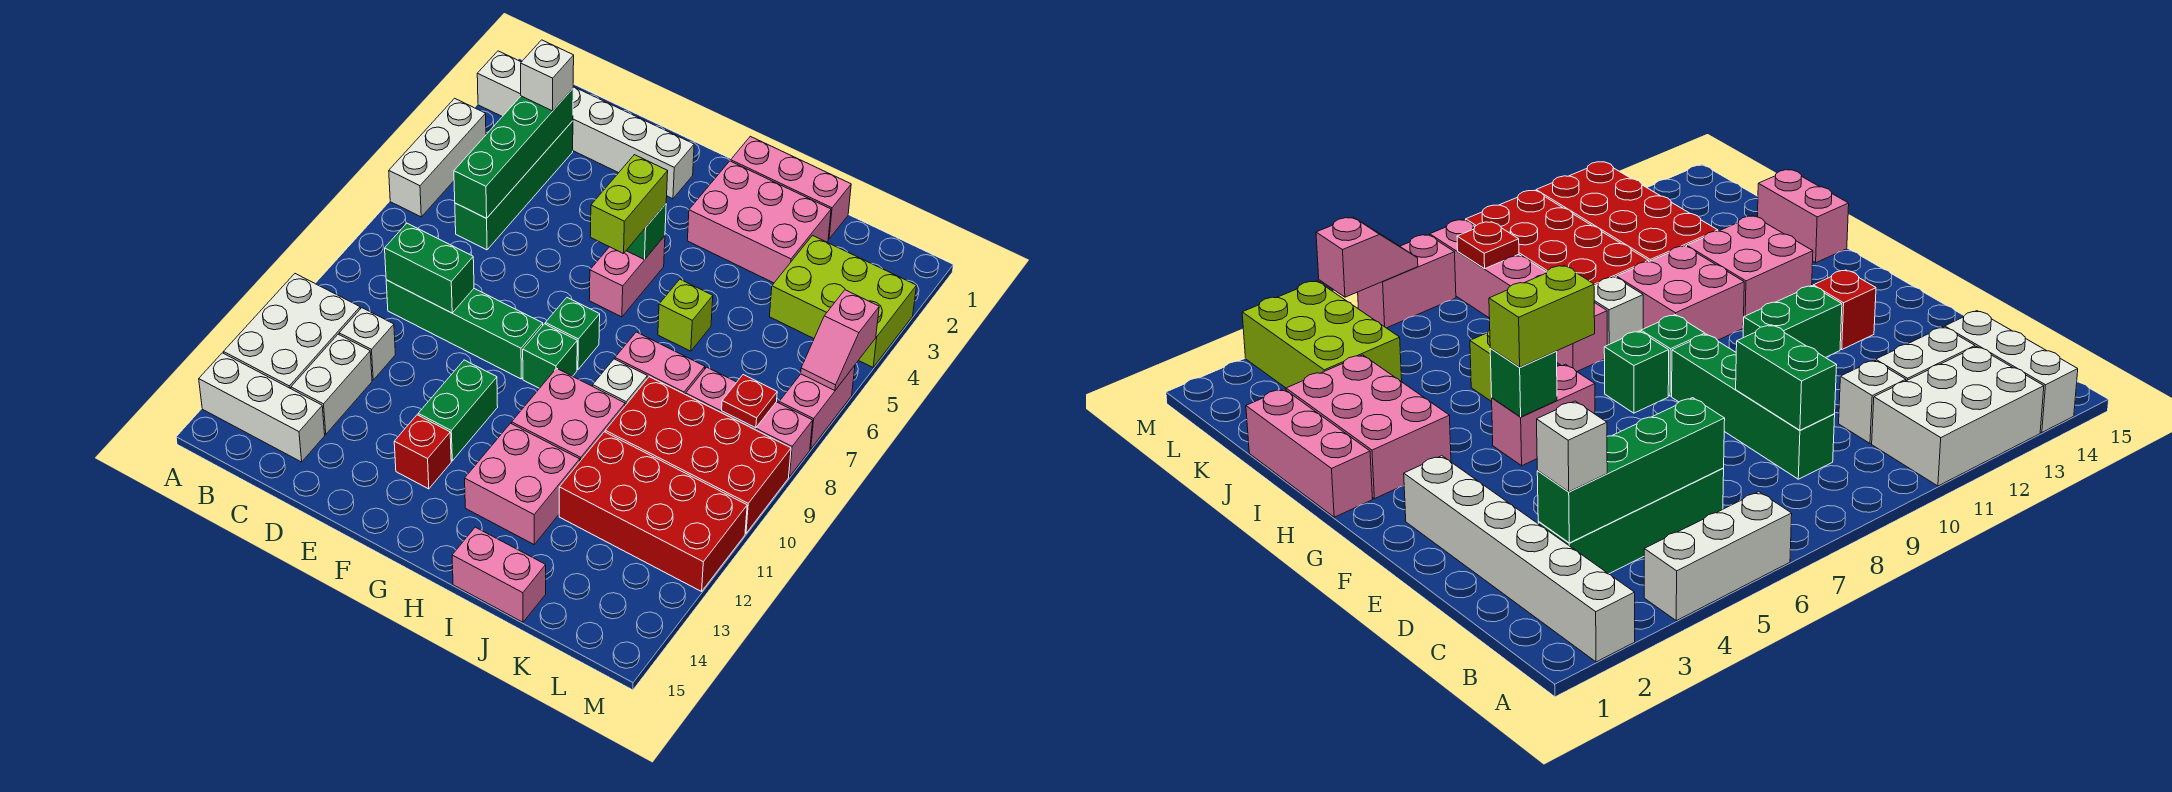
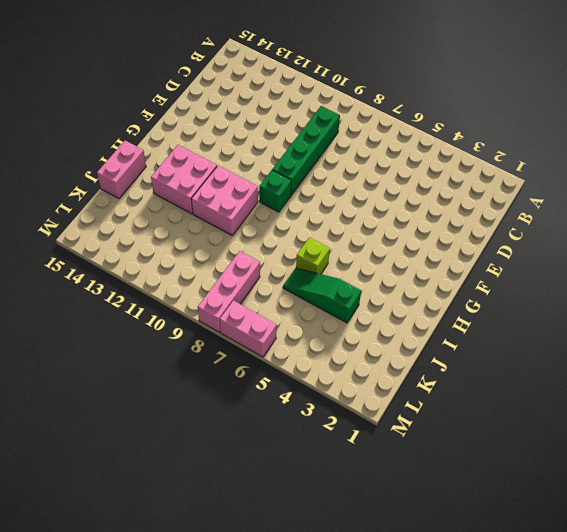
green 1x3 slope [283,268,361,323] -> none
none -> white 1x6 brick [477,51,694,199]
none -> white 1x3 brick [389,98,486,217]
none -> white 2x3 brick [224,274,360,389]
none -> white 1x3 brick [199,353,325,462]

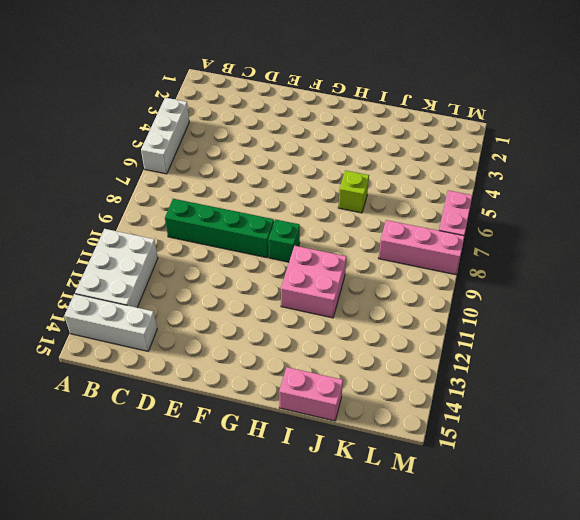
none -> white 1x6 brick [477,51,694,199]
none -> green 1x4 brick [455,121,573,250]
none -> white 1x1 brick [339,308,395,380]
none -> white 1x2 brick [291,334,372,434]

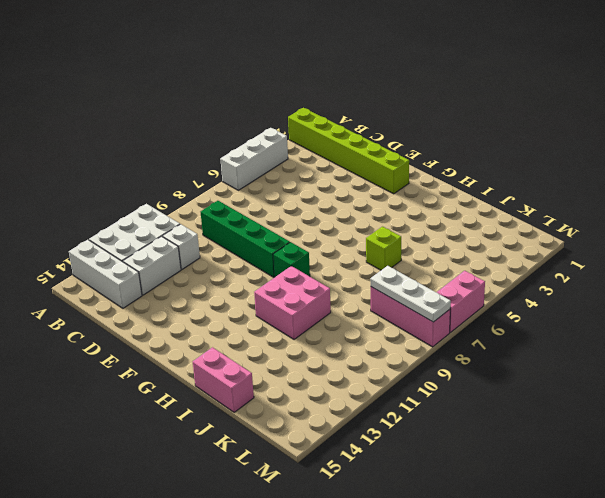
lime 1x6 brick [288,108,409,194] -> white 1x6 brick [477,51,694,199]
white 1x3 plate [370,266,451,322] -> red 1x1 plate [722,375,777,428]
none -> green 1x4 brick [455,121,573,250]
none -> green 1x2 brick [418,360,498,461]
none -> red 1x1 brick [394,415,451,489]
none -> pink 1x2 brick [589,236,665,317]

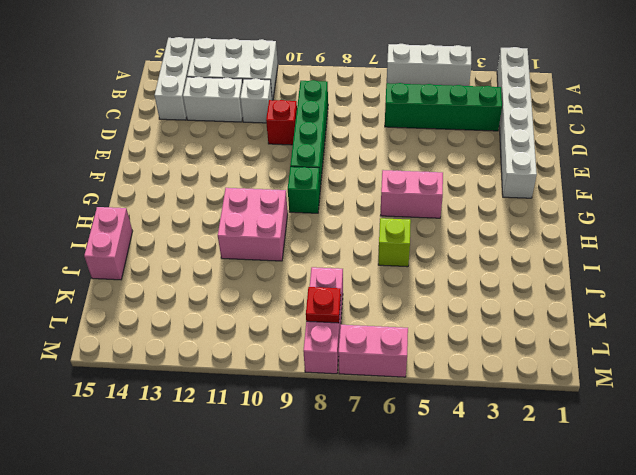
red 1x1 brick [266,100,297,145] -> red 1x1 brick moved to [394,415,451,489]
none -> green 1x2 brick [418,360,498,461]
none -> green 1x1 brick [545,298,600,370]
none -> pink 1x3 brick [731,136,851,239]
none -> pink 2x3 brick [687,161,831,283]

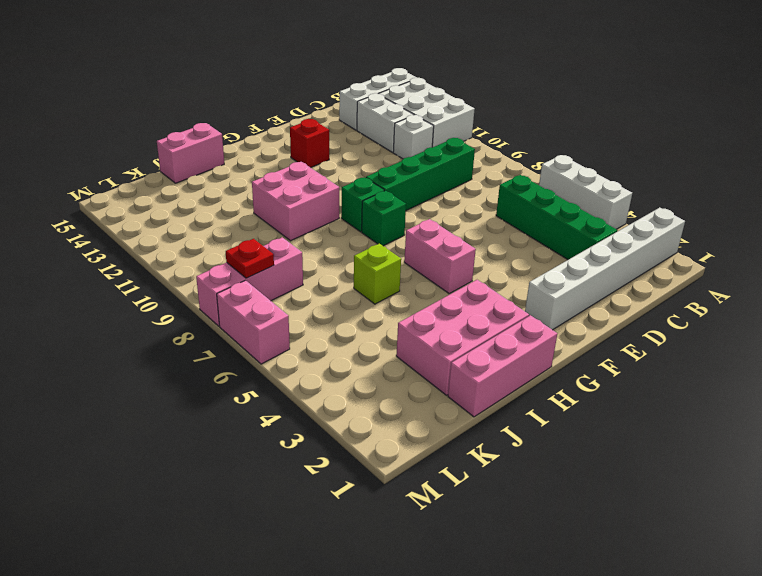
none -> green 1x2 brick [418,360,498,461]
none -> pink 2x2 brick [465,423,580,544]
none -> pink 1x2 brick [615,332,705,395]
none -> white 1x1 brick [593,359,647,406]

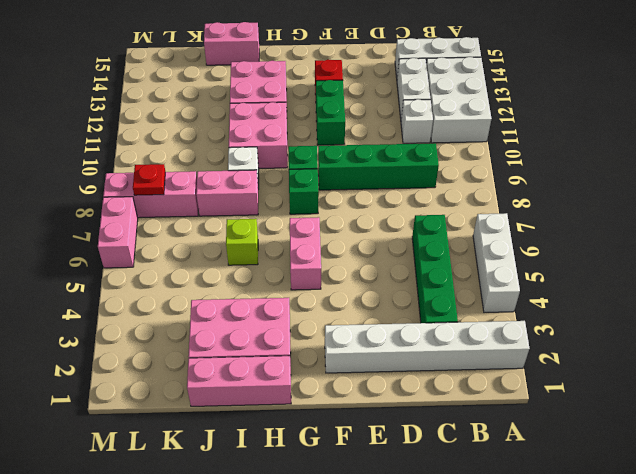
none -> red 2x4 brick [605,377,791,533]
none -> red 2x4 brick [559,432,747,591]
none -> lime 2x3 brick [769,236,916,367]
none -> green 1x4 brick [454,89,573,218]

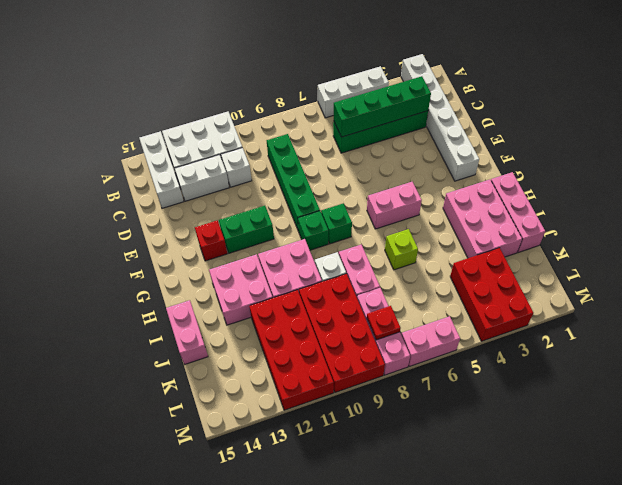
red 2x3 brick [450,248,533,341] -> lime 2x3 brick [769,236,916,367]
none -> green 1x2 brick [385,223,474,313]
none -> green 1x1 brick [626,204,666,260]
none -> pink 1x2 slope [801,290,879,391]
none -> white 1x1 brick [521,40,574,111]

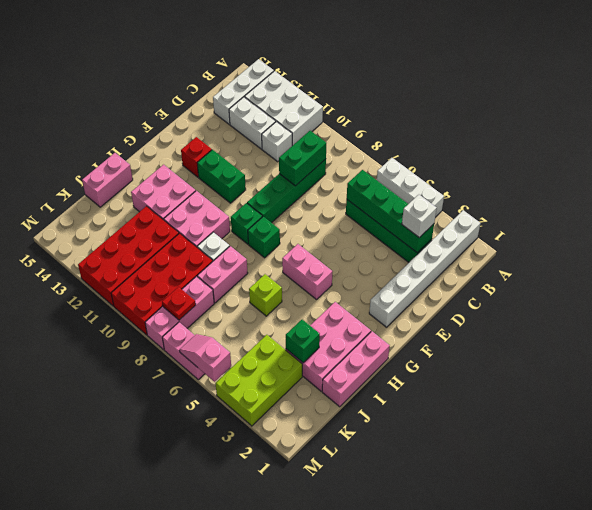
green 1x1 brick [286,319,320,363] -> green 1x1 brick moved to [626,204,666,260]
none -> lime 1x2 brick [590,155,668,254]

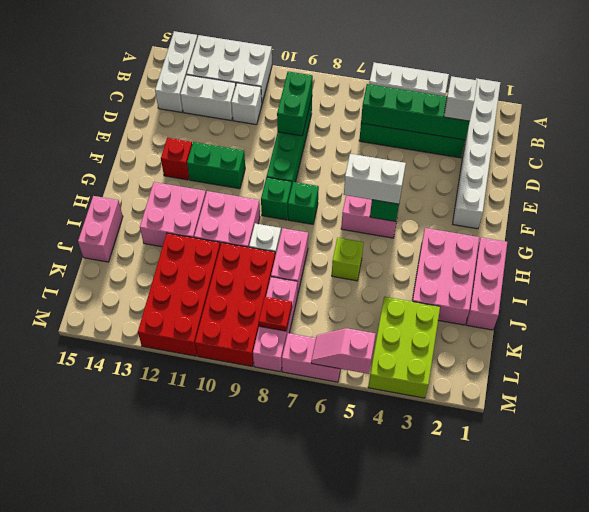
white 1x2 brick [344,154,406,204] -> lime 1x2 brick [590,155,668,254]

